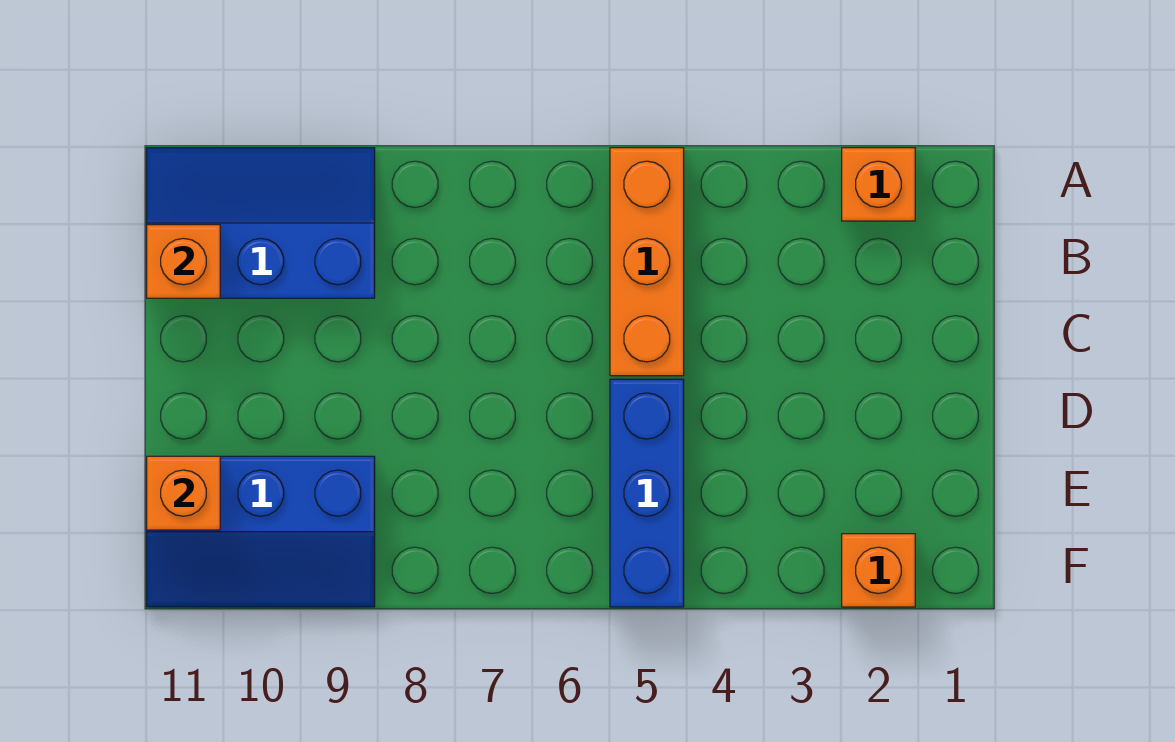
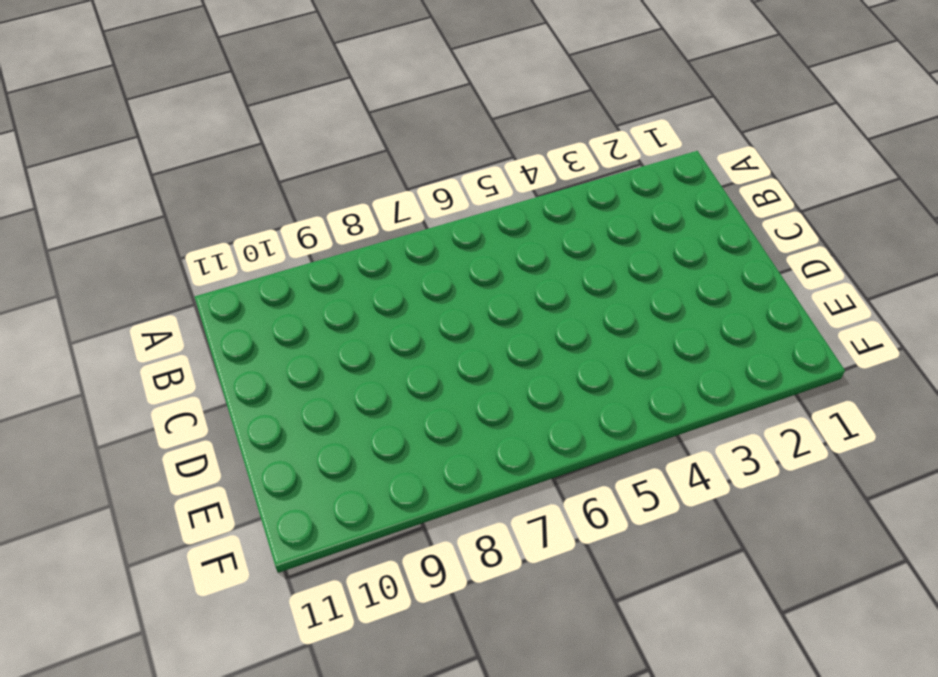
none -> orange 1x1 brick [842,148,915,221]
none -> orange 1x3 brick [610,148,684,376]

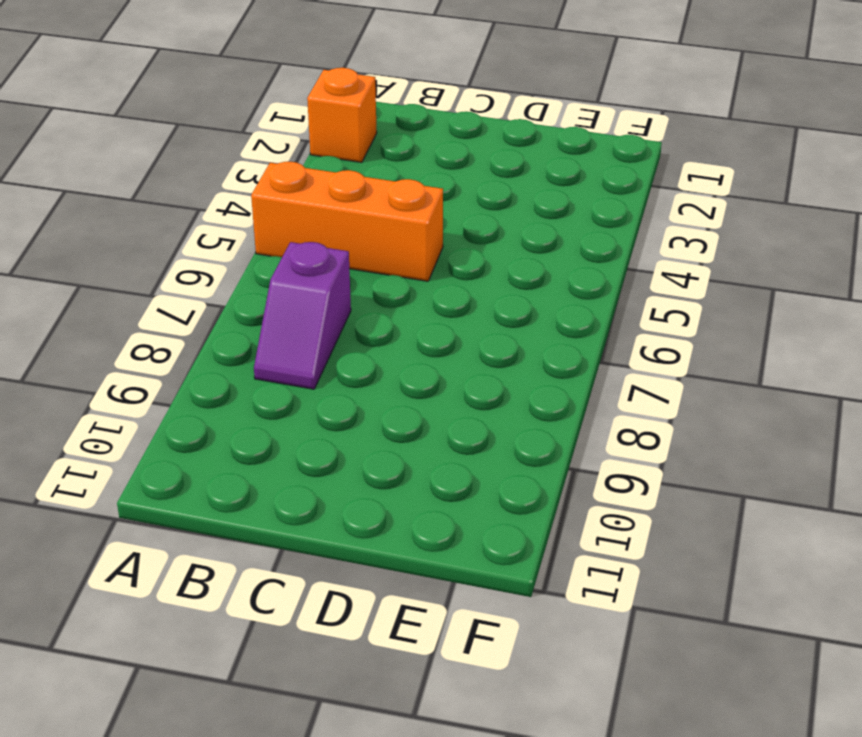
purple 1x2 slope [254,242,351,389] -> none
none -> blue 2x3 slope [147,148,375,298]
none -> blue 1x3 brick [610,379,684,607]

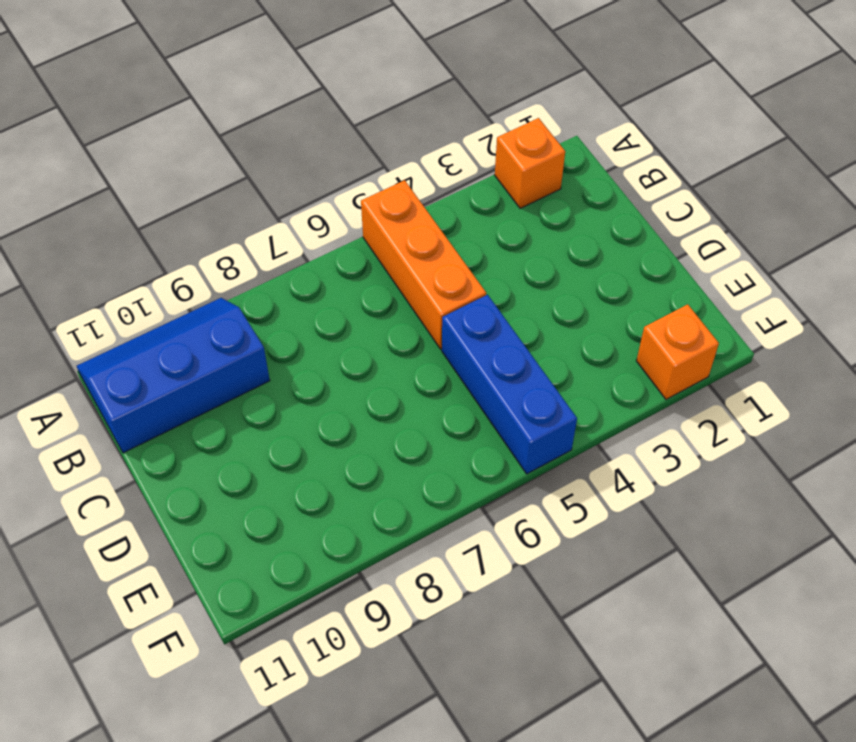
none -> blue 2x3 slope [147,456,375,607]
none -> orange 1x1 brick [147,225,220,298]

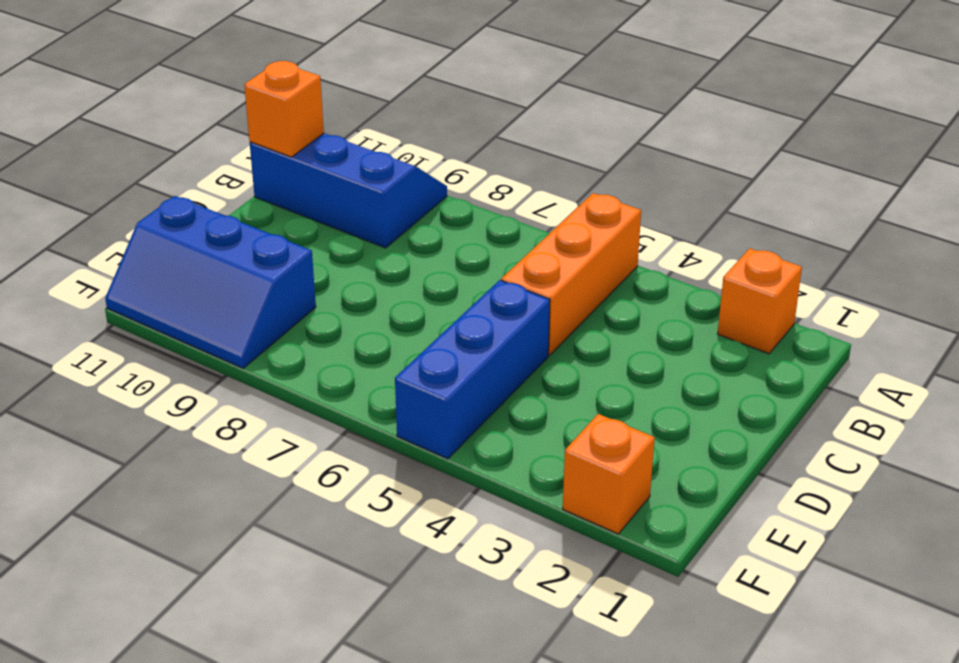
none -> orange 1x1 brick [147,456,220,530]

